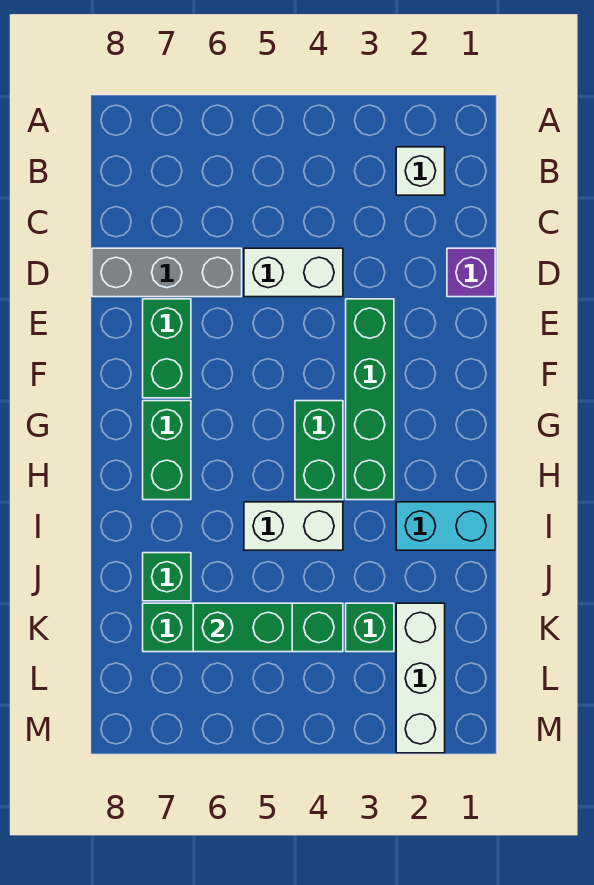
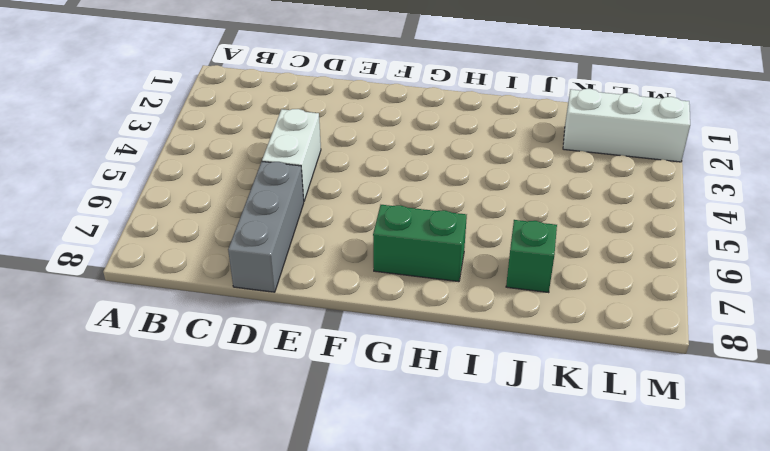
none -> white 1x1 brick [396,147,445,195]
none -> purple 1x1 brick [447,248,495,297]
none -> green 1x4 brick [346,299,394,500]

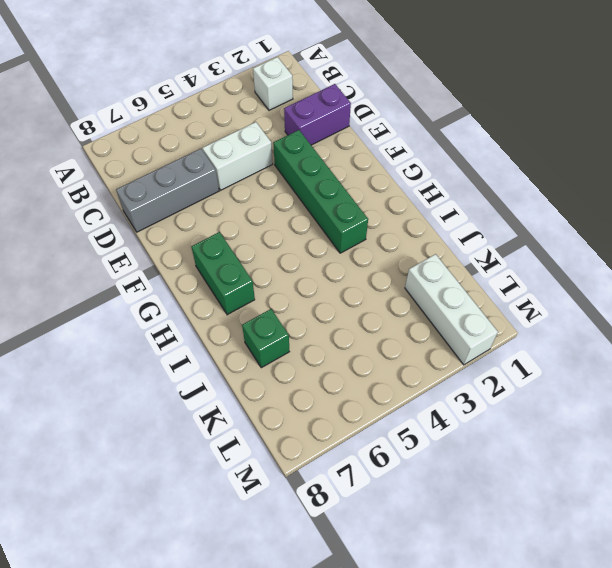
purple 1x2 brick [284,84,351,145] -> purple 1x1 brick [447,248,495,297]
none -> green 1x2 brick [143,299,191,398]
none -> green 1x2 brick [295,401,343,500]
none -> cyan 1x2 brick [396,502,495,550]

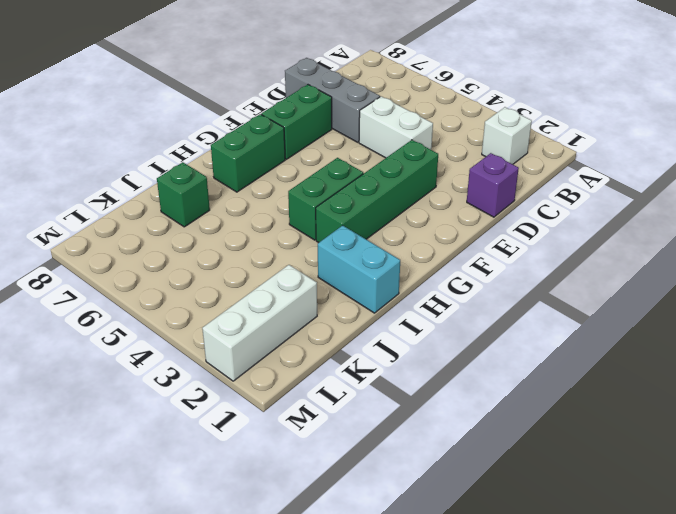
none -> white 1x2 brick [244,502,343,550]
none -> green 1x1 brick [346,603,394,652]
none -> green 1x4 brick [143,603,343,652]

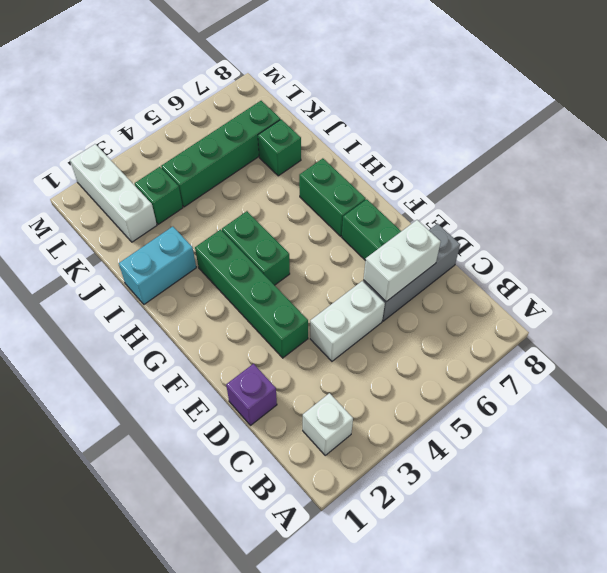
white 1x2 brick [364,220,441,302] -> white 1x2 brick moved to [244,502,343,550]
none -> green 1x2 brick [193,603,292,652]

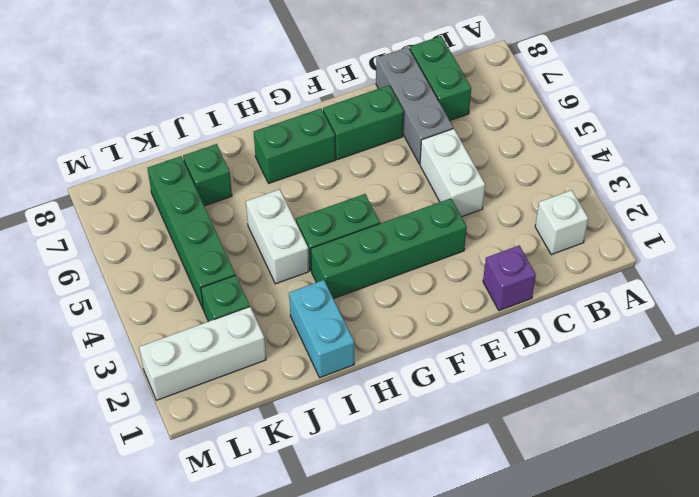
green 1x2 brick [410,36,471,120] -> green 1x2 brick moved to [193,603,292,652]

